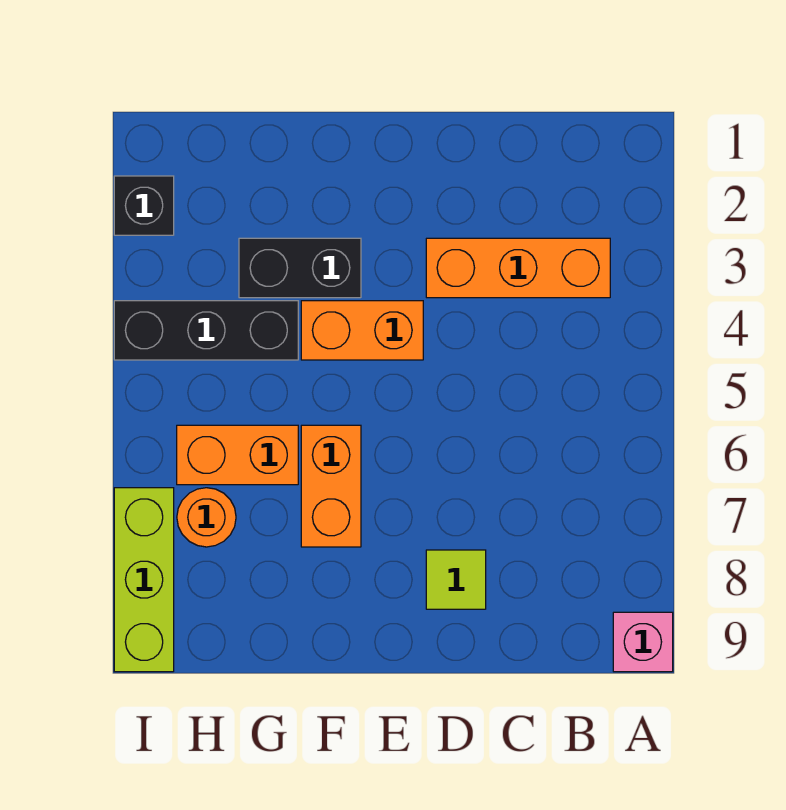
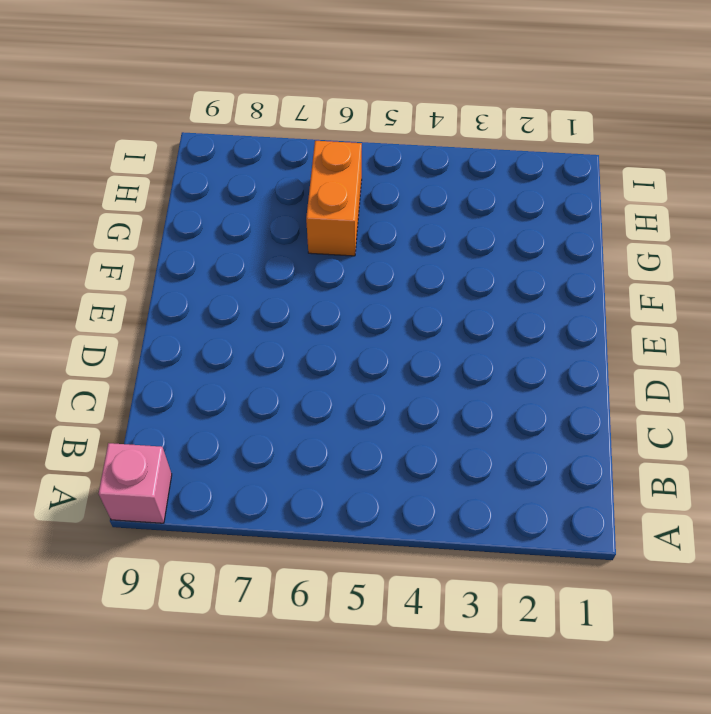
none -> orange 1x3 brick [426,238,610,298]
none -> lime 1x1 tile [426,550,486,609]

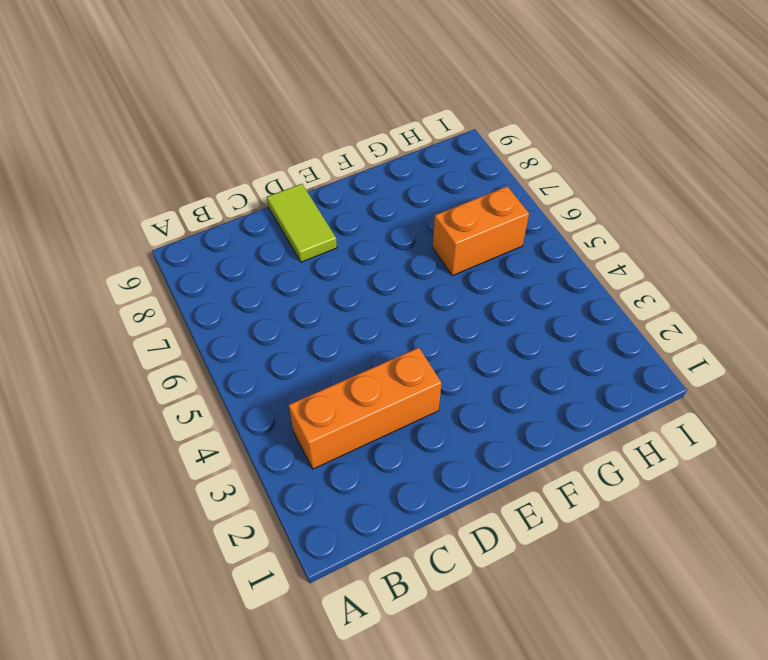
lime 1x2 tile [267,184,337,262] -> lime 1x1 tile [426,550,486,609]
none -> pink 1x1 brick [613,612,673,672]
none -> orange 1x2 brick [301,301,423,360]

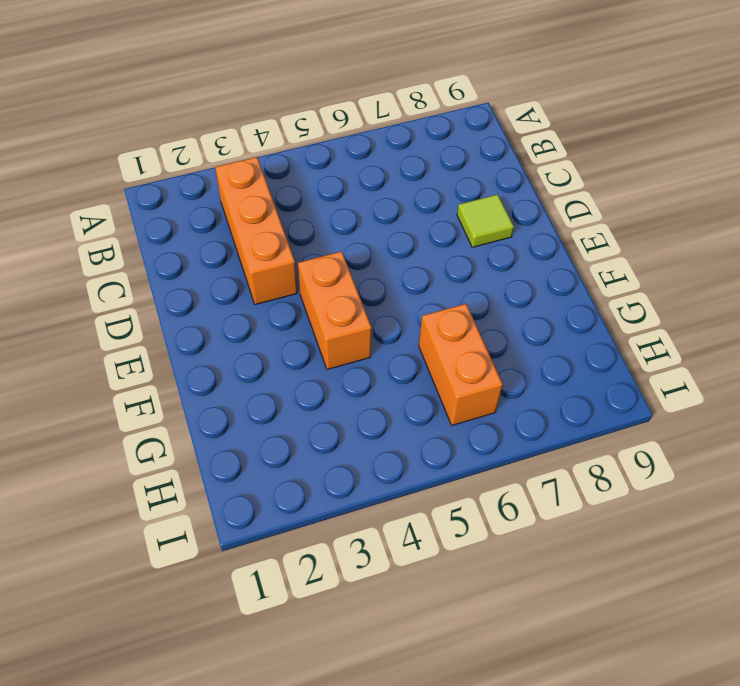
none -> pink 1x1 brick [613,612,673,672]
none -> black 1x2 brick [239,238,361,298]

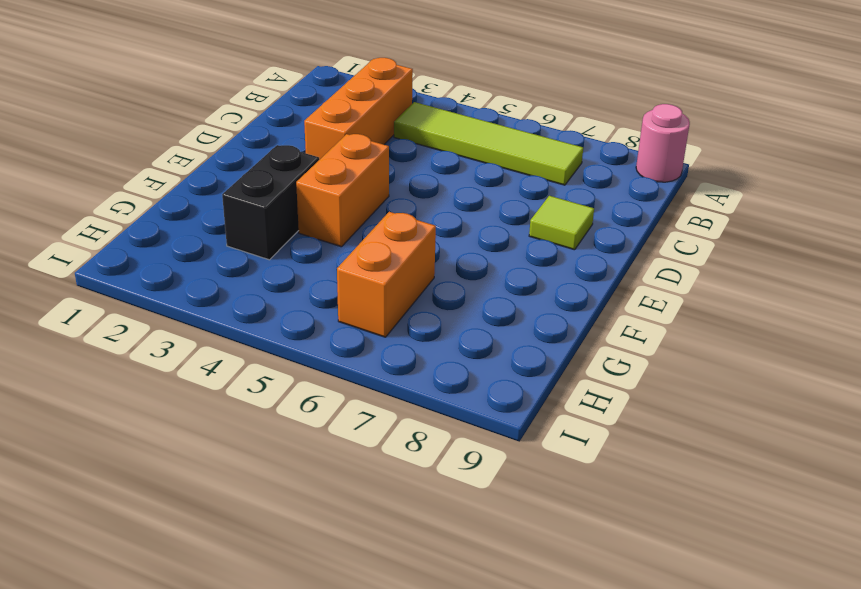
pink 1x1 round brick [636,104,690,182] -> pink 1x1 brick [613,612,673,672]
lime 1x4 tile [394,102,583,185] -> none
none -> orange 1x2 brick [301,425,361,547]
none -> black 1x3 brick [114,301,298,360]

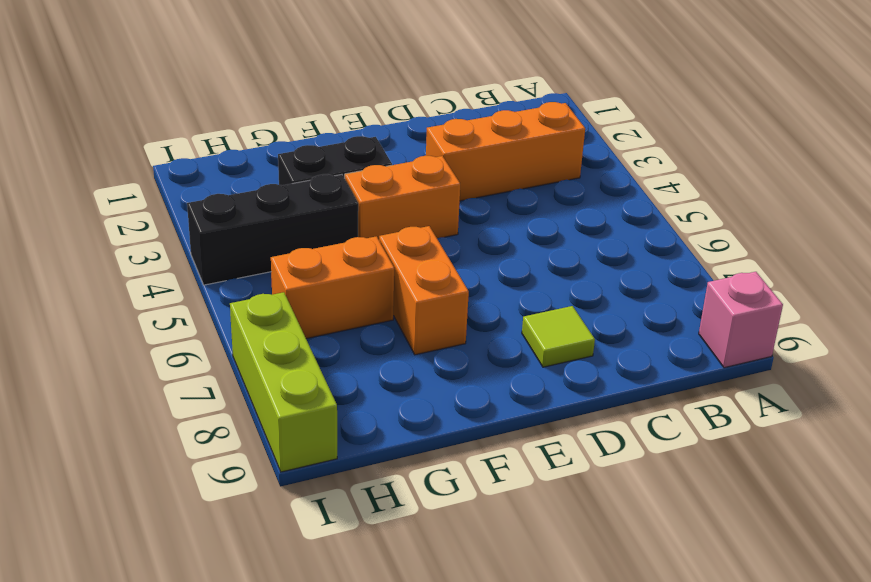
none -> orange 1x1 round brick [177,488,236,547]
none -> black 1x1 brick [114,176,174,235]

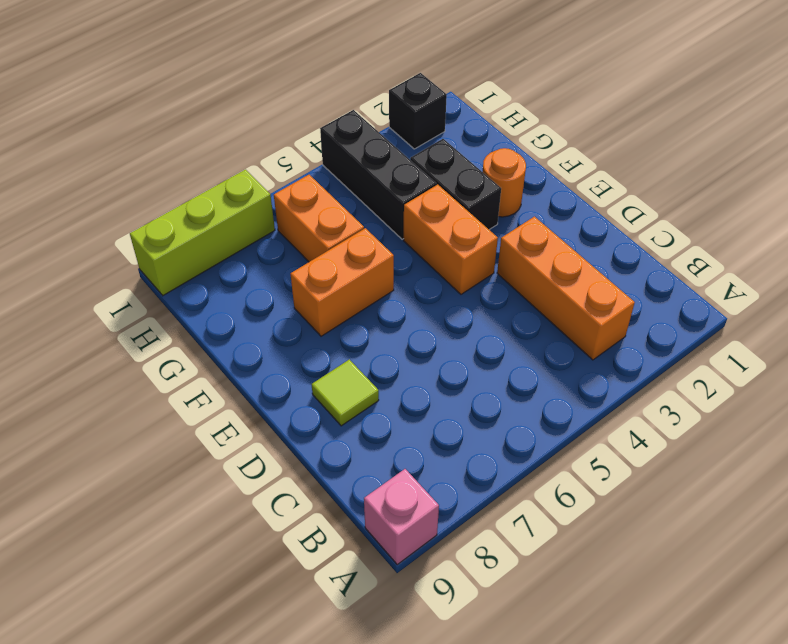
orange 1x1 round brick [483,148,526,217] -> orange 1x1 round brick moved to [177,488,236,547]

